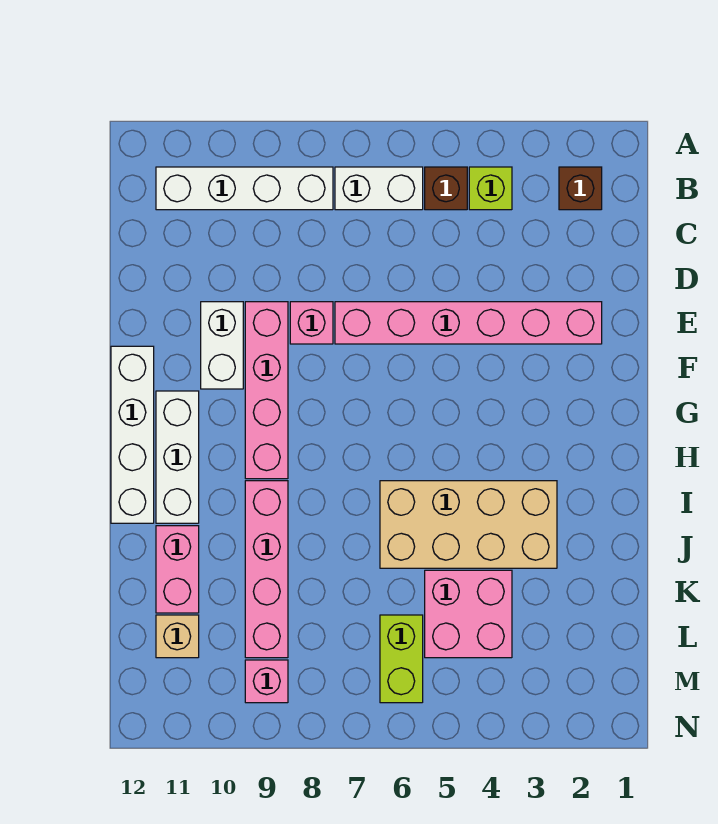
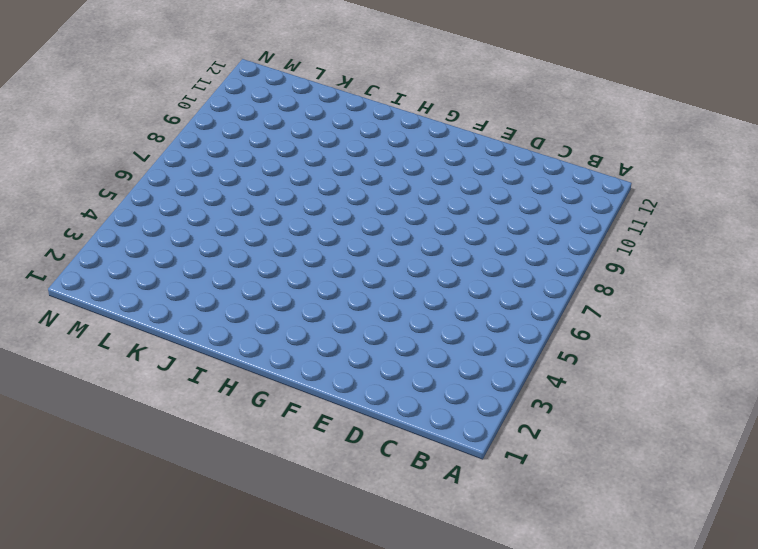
none -> brown 1x1 brick [559,167,602,210]
none -> lime 1x1 brick [469,167,512,210]
none -> brown 1x1 brick [425,167,467,210]

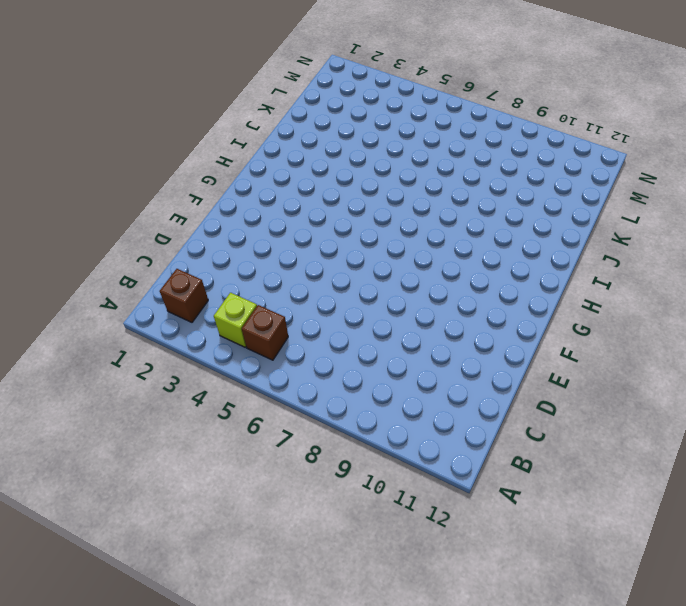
none -> white 1x2 brick [335,167,423,210]
none -> white 1x4 brick [156,167,333,210]
none -> pink 1x6 brick [335,302,602,344]

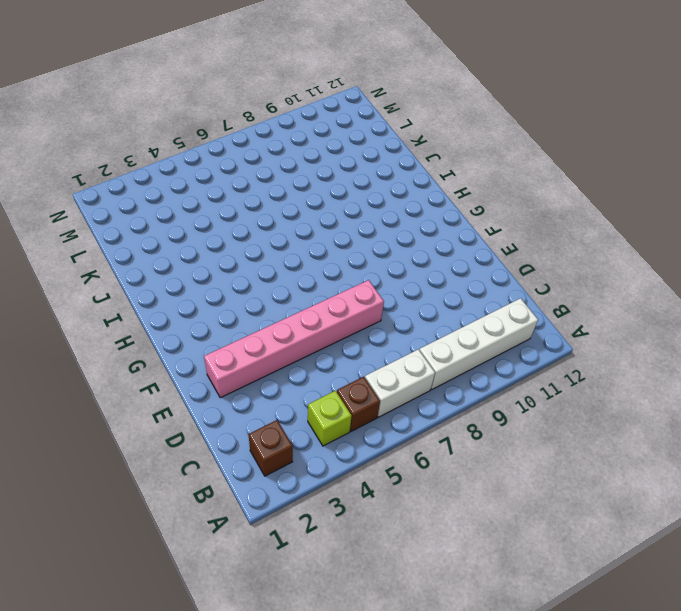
none -> pink 1x1 brick [290,302,333,344]
none -> pink 1x4 brick [245,302,288,479]
none -> white 1x2 brick [201,302,243,389]

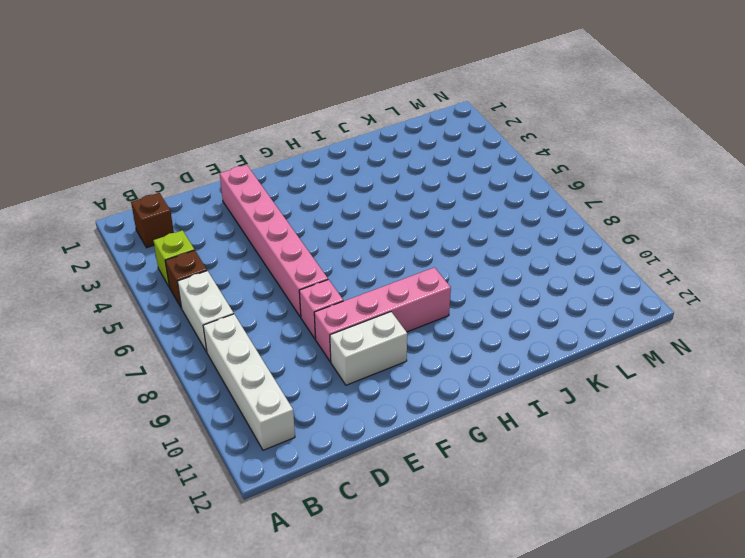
none -> white 1x4 brick [111,346,154,523]
none -> white 1x3 brick [156,391,199,523]
none -> tan 2x4 brick [380,481,557,568]

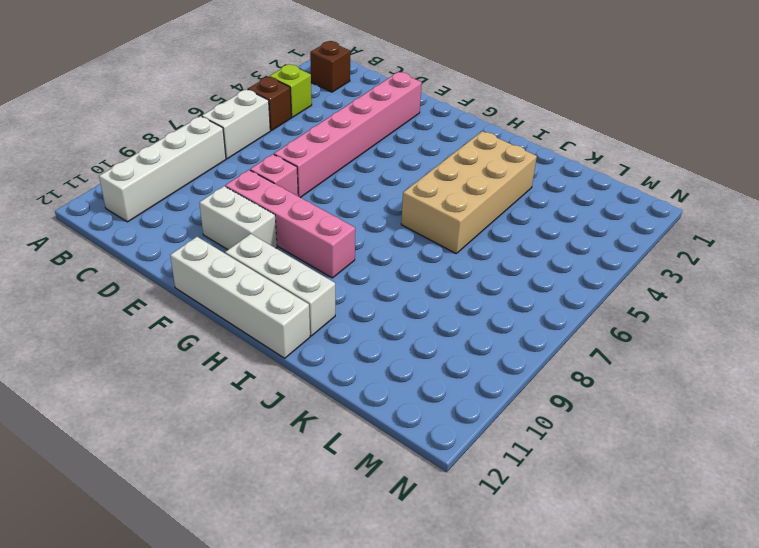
none -> pink 1x4 brick [245,481,288,658]
none -> pink 1x2 brick [156,526,199,613]
none -> pink 2x2 brick [425,570,512,658]

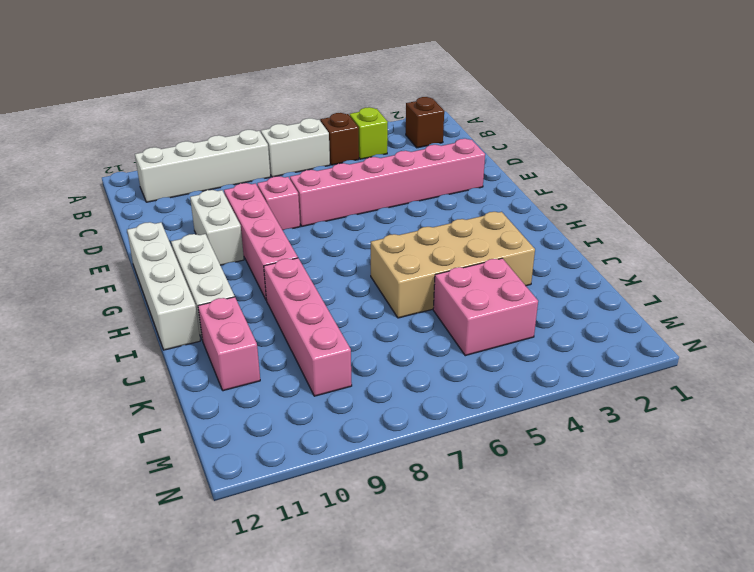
none -> lime 1x2 brick [380,615,423,703]
none -> tan 1x1 brick [156,615,199,658]
none -> pink 1x1 brick [245,660,288,703]

